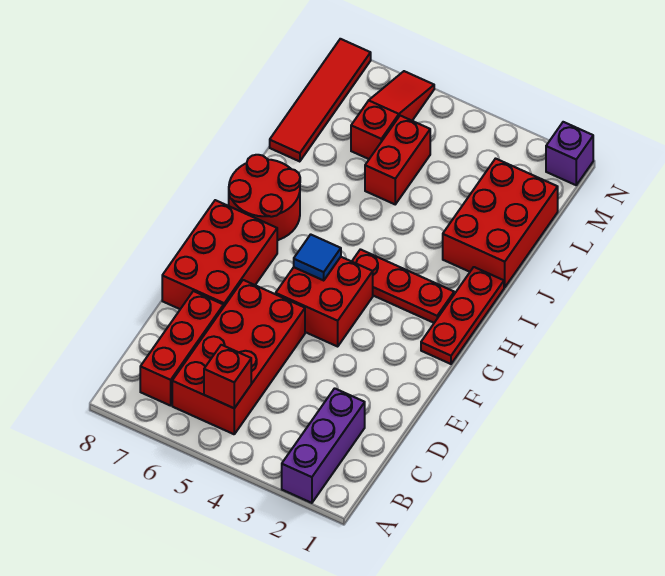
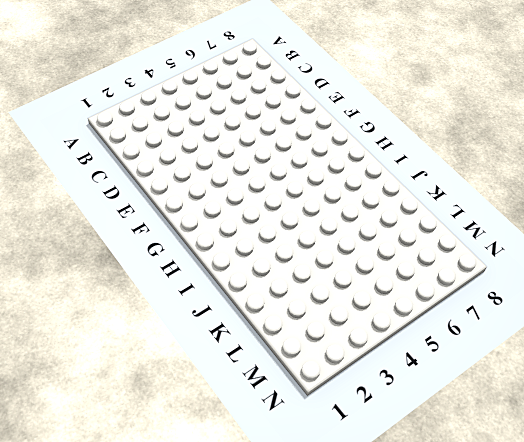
none -> purple 1x3 brick [282,388,365,503]
none -> red 2x4 brick [172,280,305,434]
none -> red 1x3 brick [140,291,224,406]

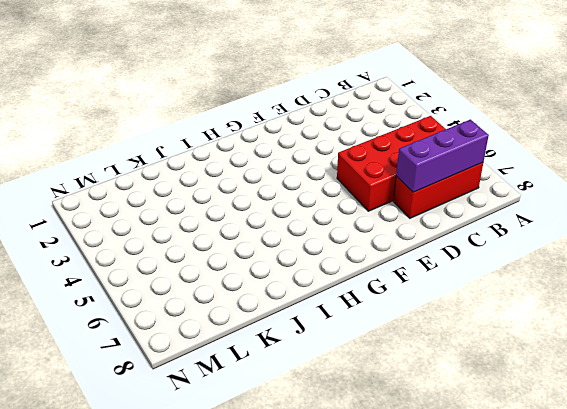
purple 1x3 brick [396,120,489,192] -> purple 1x3 brick moved to [282,388,365,503]
none -> red 2x3 brick [162,200,277,309]
none -> red 2x2 brick [276,257,373,346]
none -> red 1x3 plate [421,267,504,364]

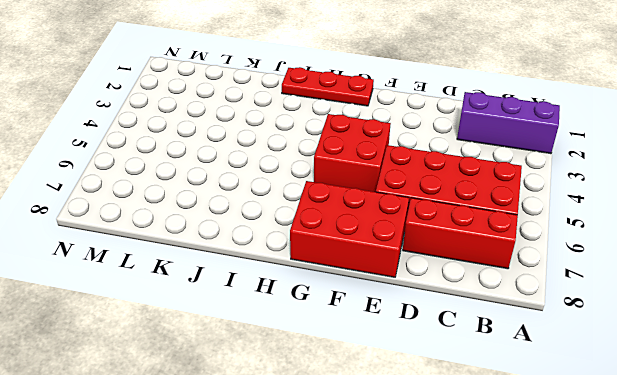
none -> red 1x3 plate [352,249,454,323]
none -> red 2x2 round brick [229,155,300,240]
none -> red 2x3 brick [443,159,558,287]

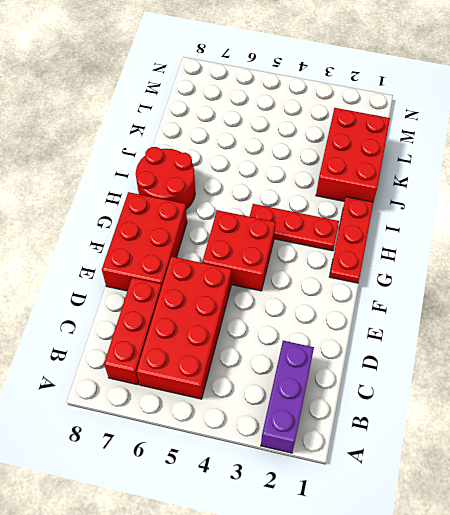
none -> red 1x2 brick [365,116,430,204]
none -> red 1x4 tile [270,39,371,162]
none -> red 1x3 slope [351,71,434,159]

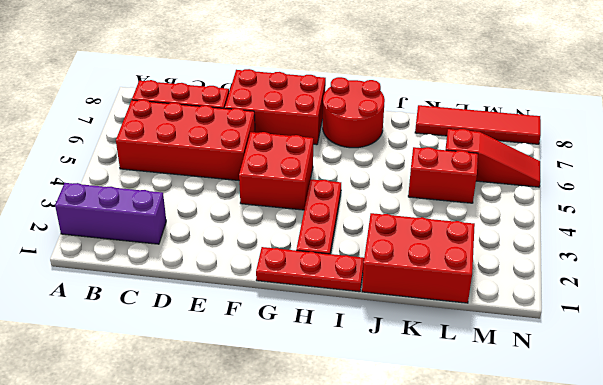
none -> purple 1x1 brick [546,122,593,185]
none -> red 1x1 brick [204,345,251,408]
none -> blue 1x1 tile [294,234,341,280]

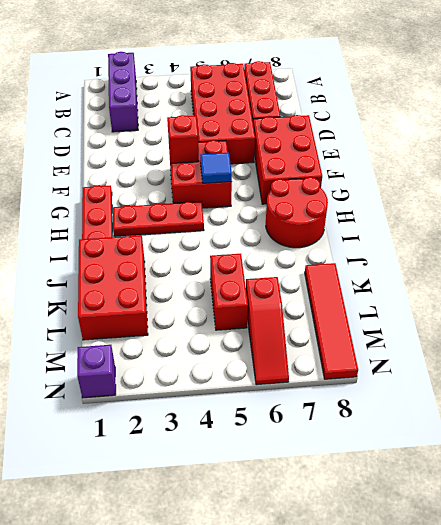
red 1x1 brick [167,115,199,164] -> red 1x1 brick moved to [204,345,251,408]

